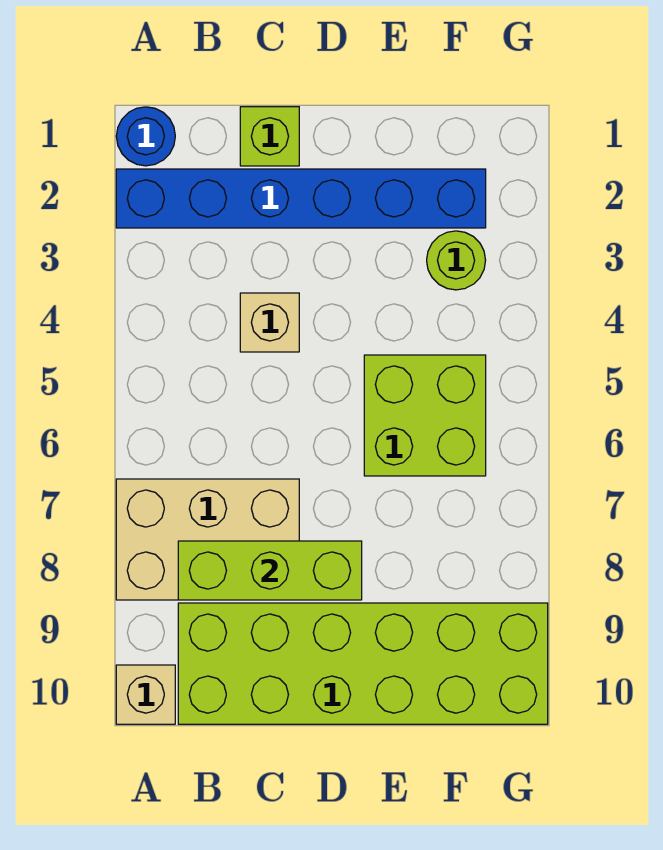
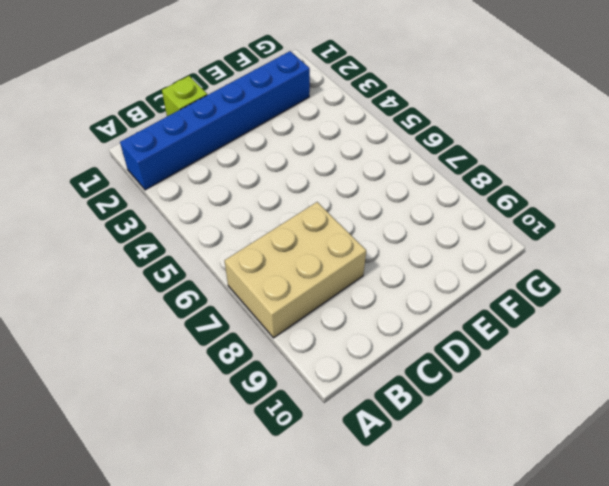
none -> blue 1x1 round brick [116,107,175,166]
none -> tan 1x1 brick [116,665,175,724]

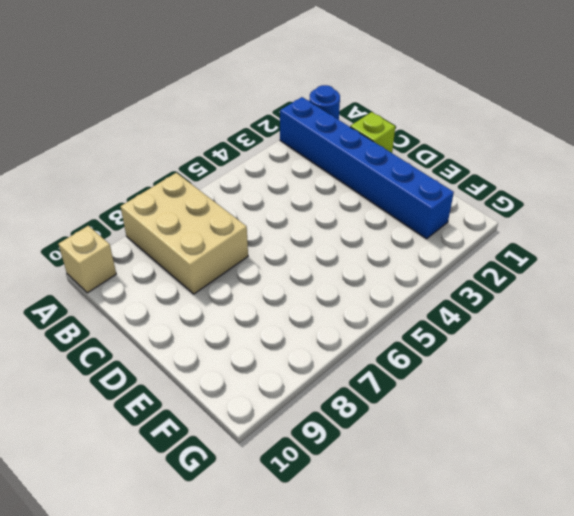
none -> lime 2x6 brick [178,603,548,724]
none -> tan 1x1 brick [240,293,299,352]

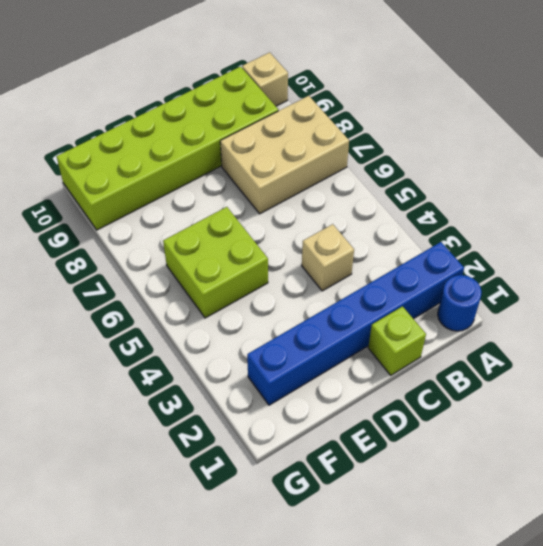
none -> lime 1x1 round brick [427,231,486,290]
none -> lime 1x3 brick [178,541,362,600]

